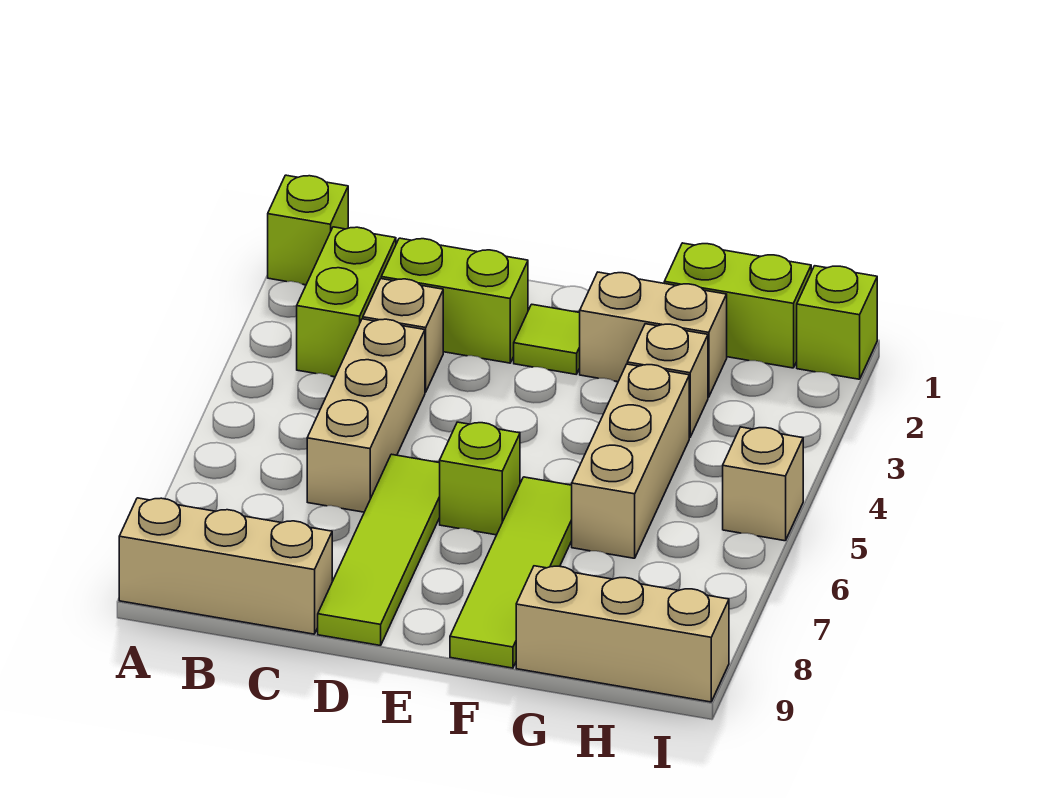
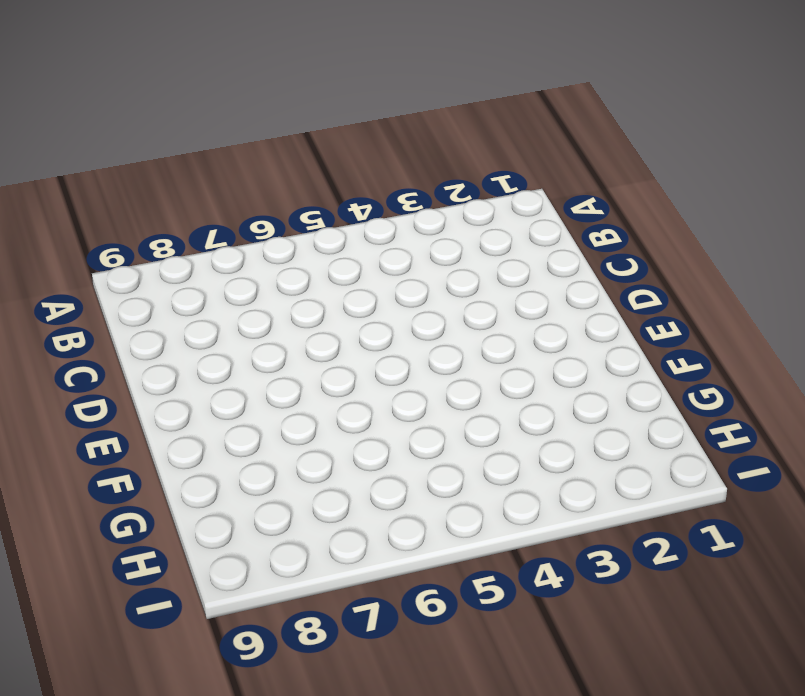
none -> lime 1x1 brick [268,175,348,285]
none -> tan 1x3 brick [119,498,332,634]
none -> lime 1x2 brick [297,227,396,377]

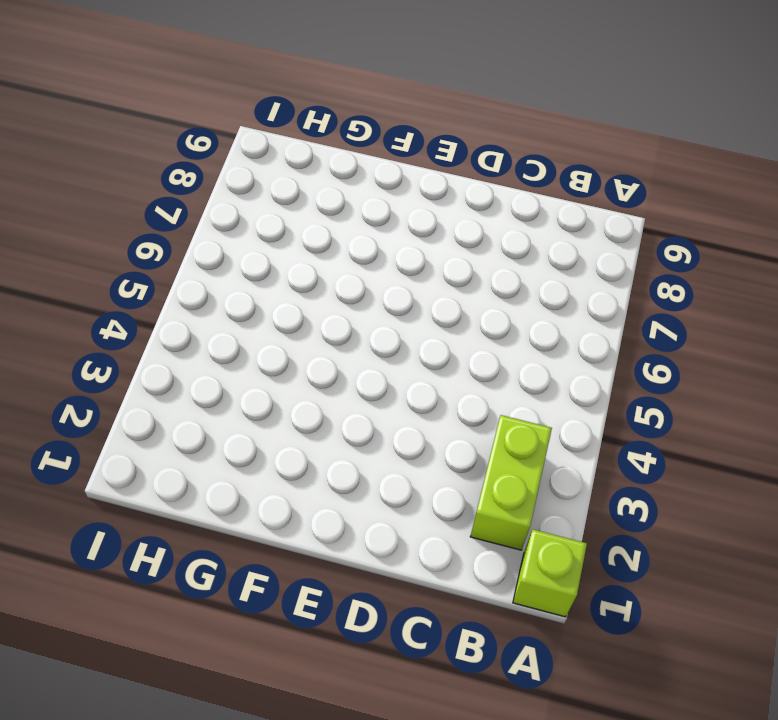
none -> tan 1x3 brick [119,498,332,634]
none -> lime 1x2 brick [381,238,528,363]
none -> tan 1x1 brick [363,279,443,392]

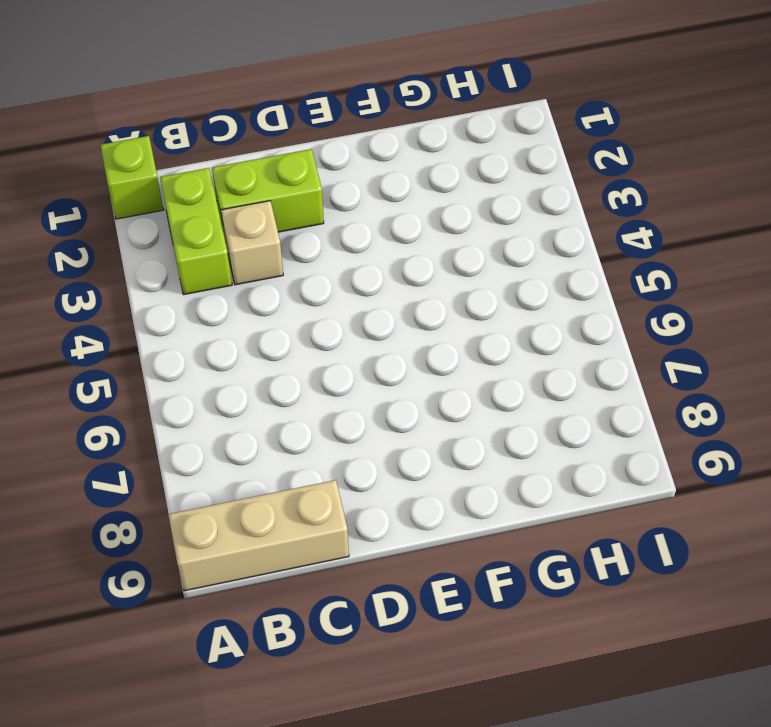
none -> tan 1x3 brick [307,319,425,512]
none -> lime 1x4 tile [318,454,440,646]
none -> lime 1x1 tile [514,304,580,374]

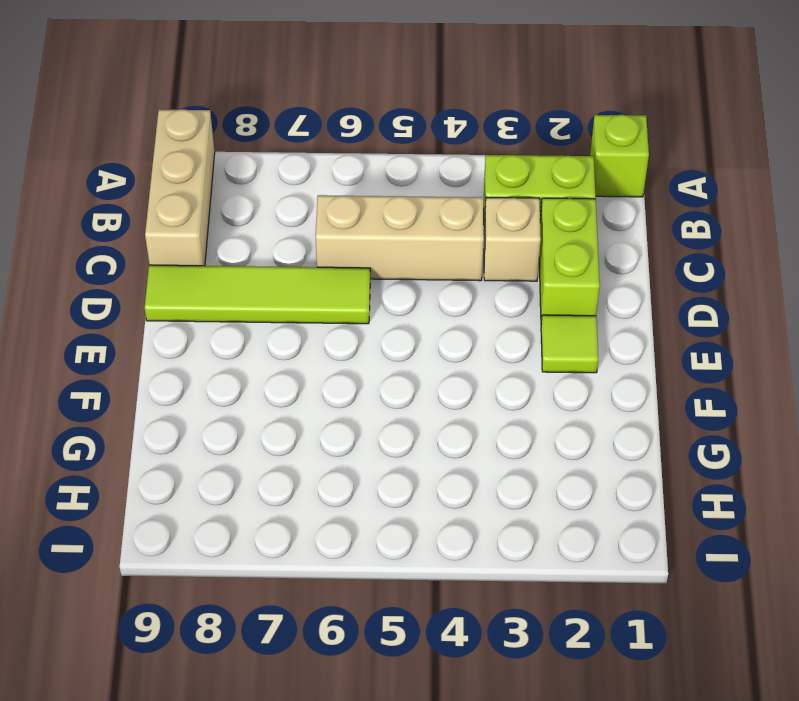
none -> lime 1x1 brick [440,422,520,535]
none -> tan 1x2 brick [580,272,727,397]
none -> lime 1x4 tile [450,477,572,668]

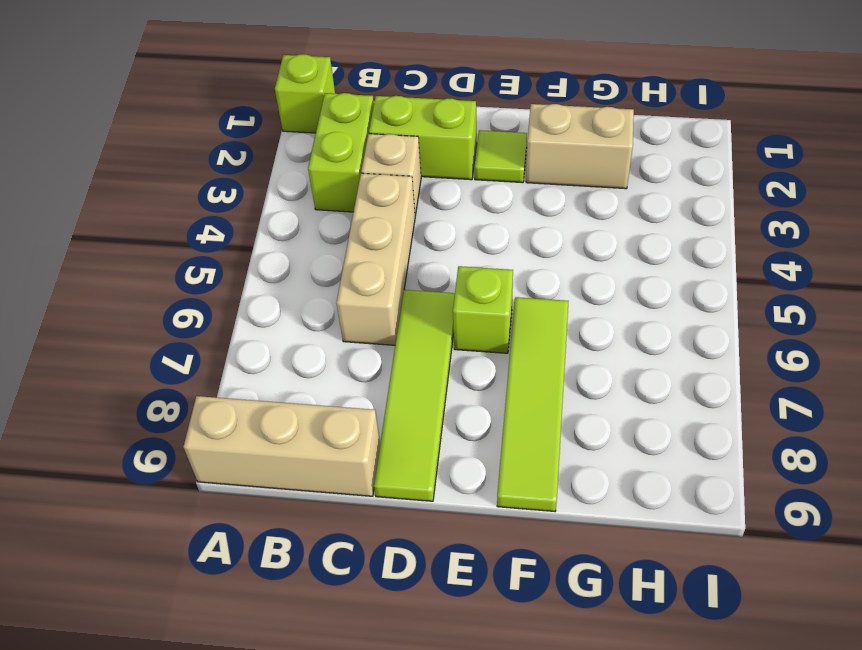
none -> lime 1x2 brick [664,243,811,368]
none -> tan 1x1 brick [627,324,708,437]
none -> tan 1x3 brick [572,364,689,558]

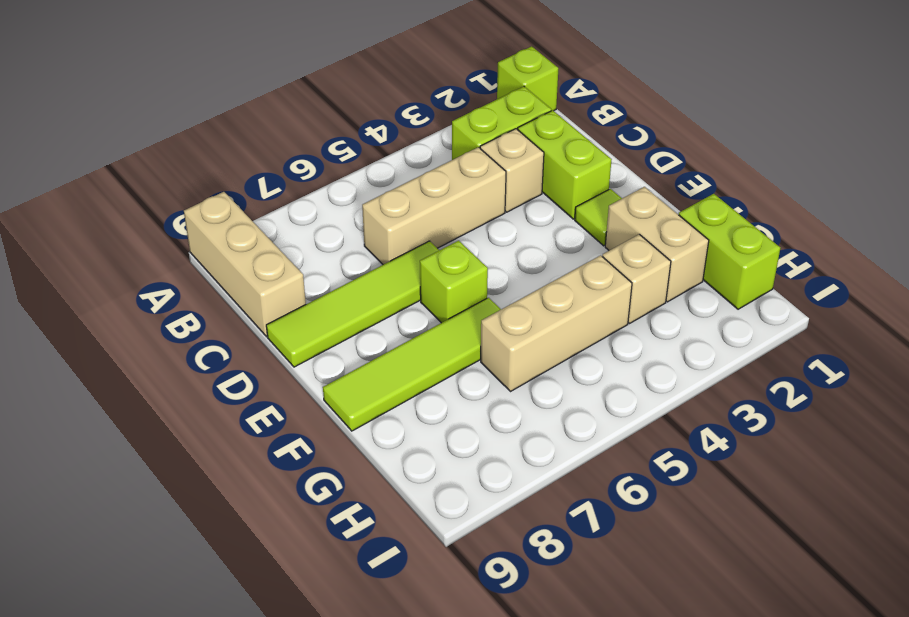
none -> tan 1x3 brick [516,566,729,702]
none -> lime 1x1 brick [797,266,877,379]
none -> tan 1x1 brick [723,427,803,541]

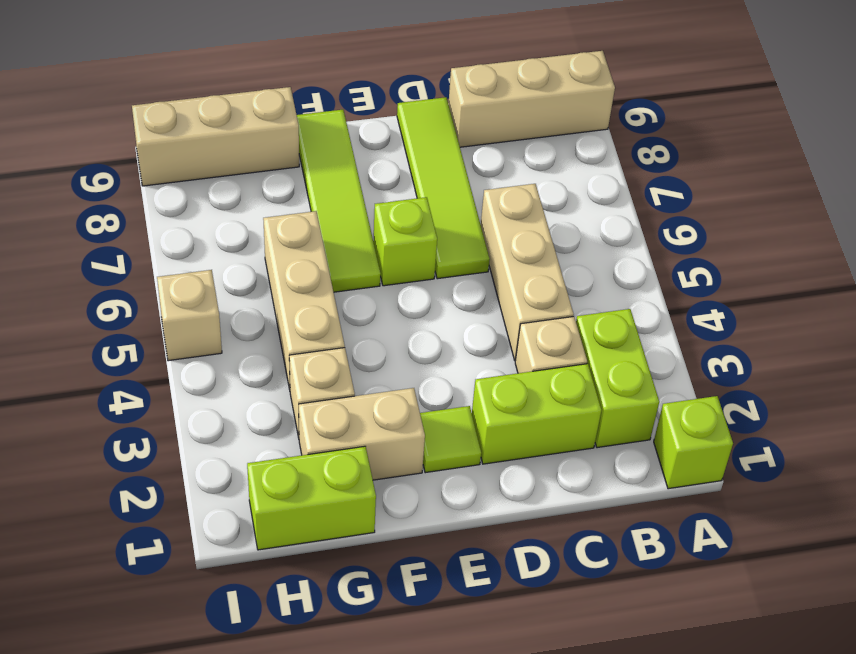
none -> lime 1x1 brick [797,266,877,379]

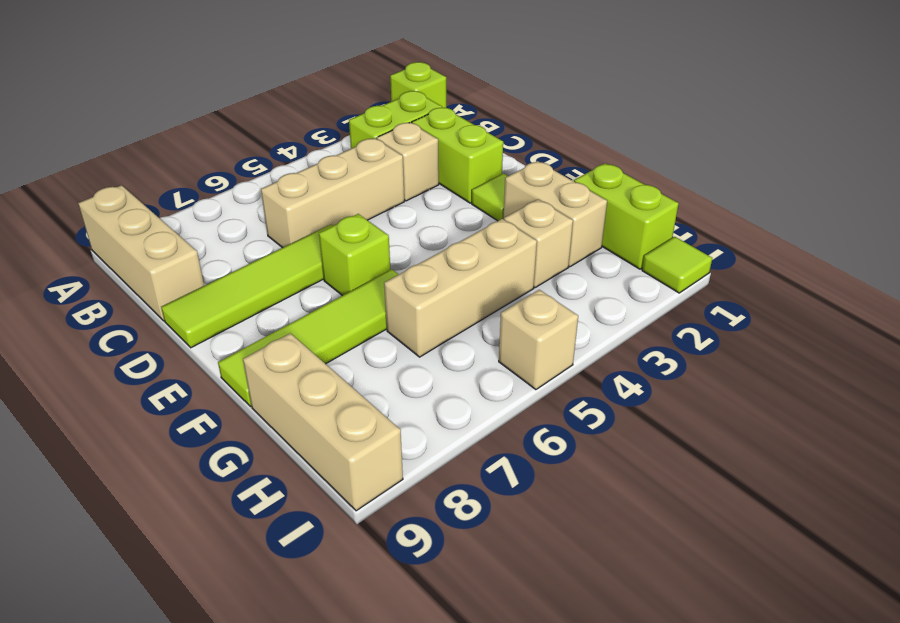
lime 1x1 tile [642,237,712,293] -> lime 1x1 brick [797,266,877,379]

